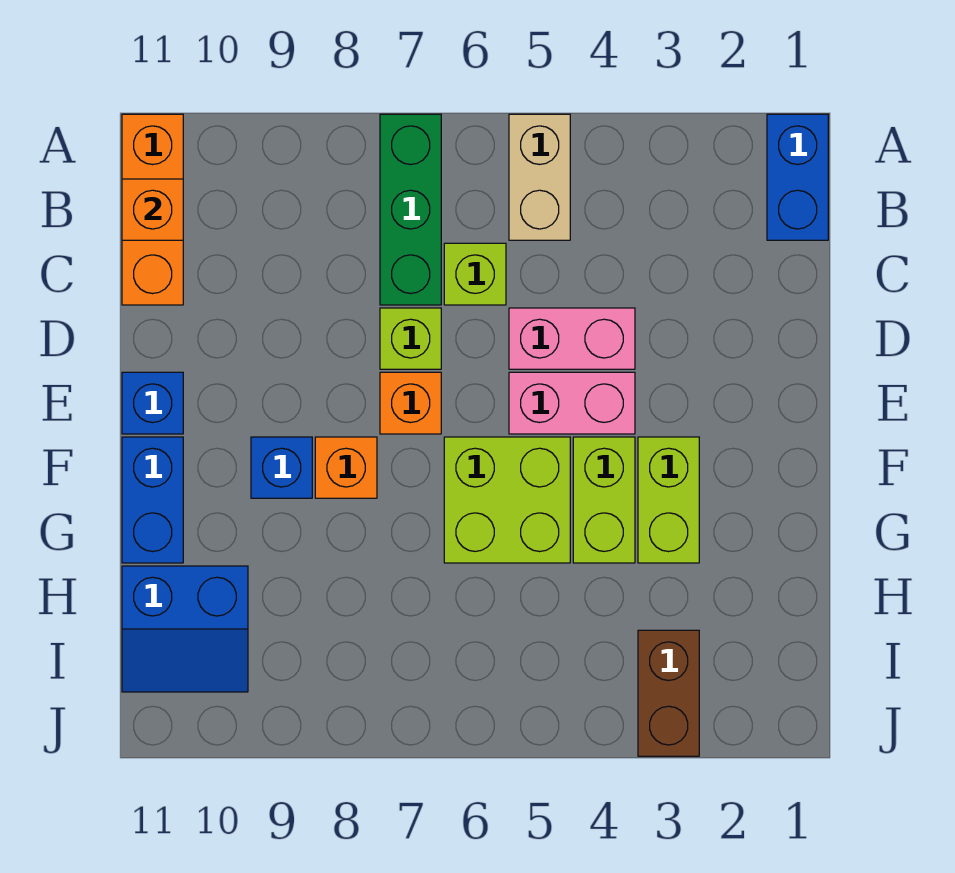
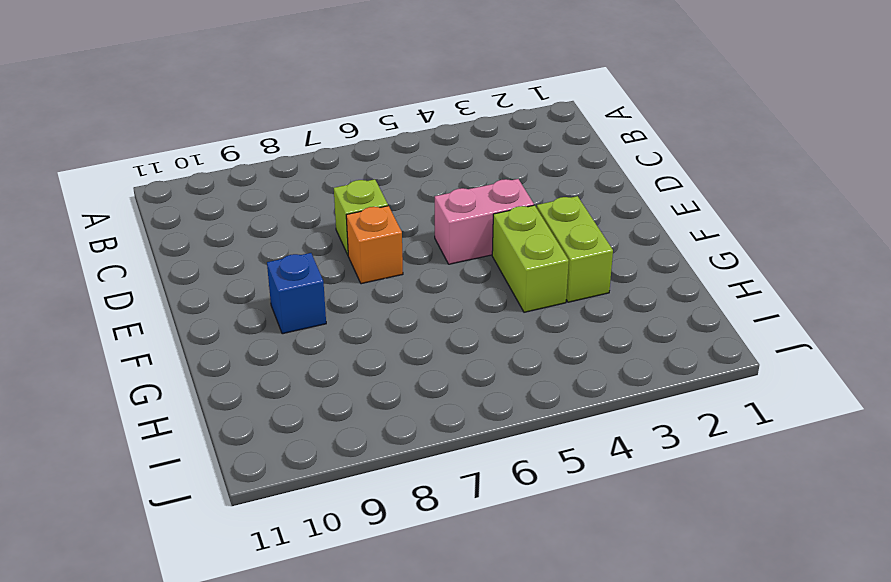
none -> blue 1x2 brick [767,114,828,240]
none -> tan 1x2 brick [509,114,570,240]
none -> green 1x3 brick [380,114,441,305]

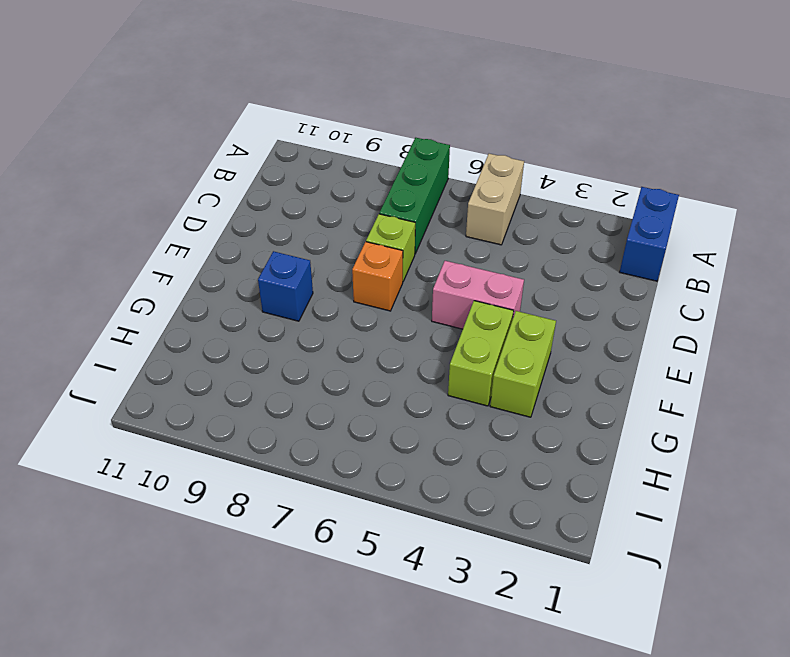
none -> orange 1x3 brick [122,114,183,305]
none -> lime 1x1 brick [444,243,506,305]
none -> pink 1x2 brick [509,308,635,369]

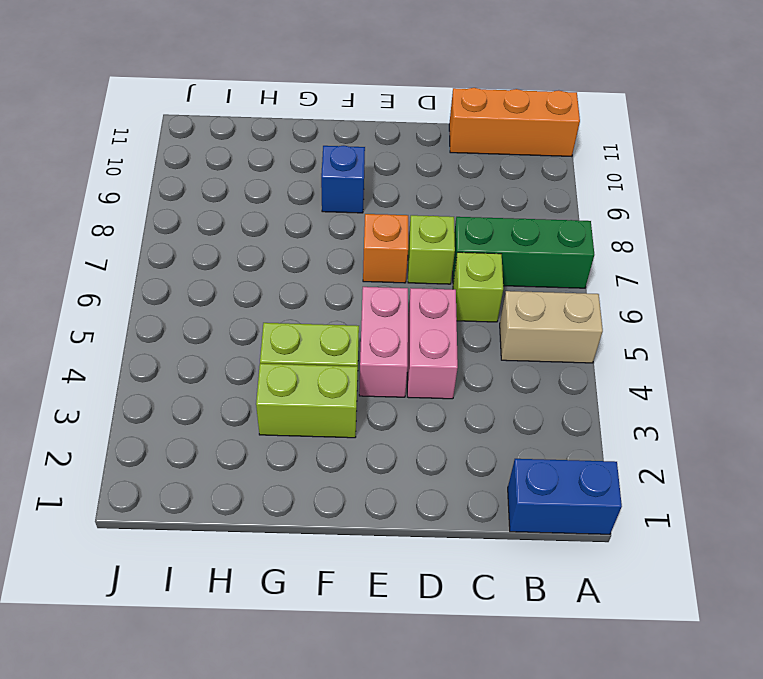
none -> blue 1x1 brick [122,372,183,434]
none -> lime 2x2 brick [444,437,570,563]
none -> orange 1x1 brick [315,437,377,498]

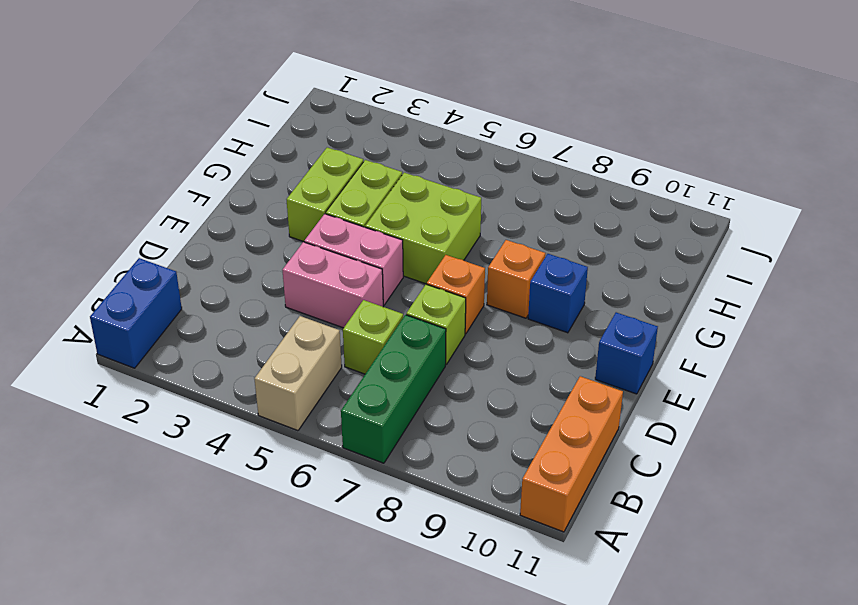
none -> blue 1x2 brick [122,437,183,563]
none -> blue 2x2 slope [122,566,248,692]
none -> brown 1x2 brick [638,630,699,756]

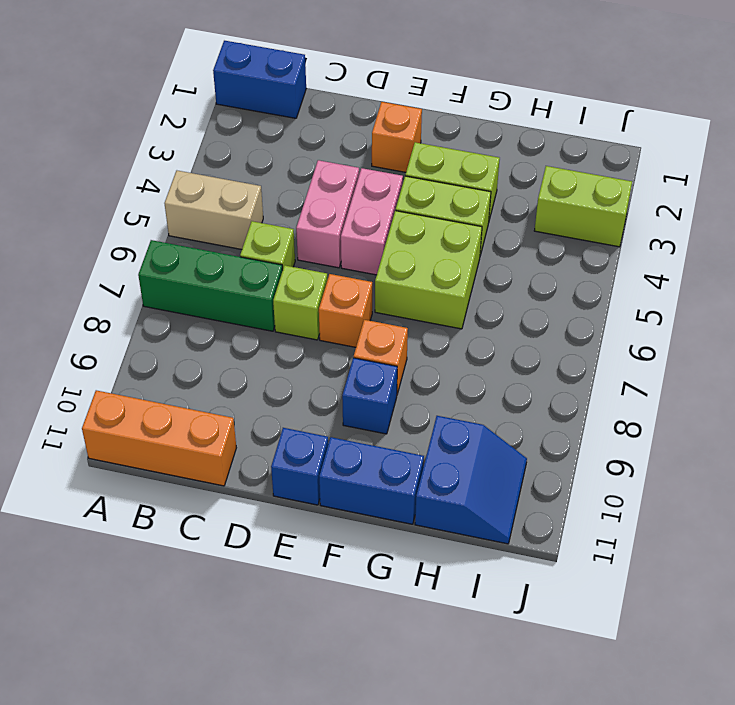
orange 1x1 brick [372,102,422,172] -> orange 1x1 brick moved to [122,179,183,240]
lime 1x2 brick [534,166,632,247] -> brown 1x2 brick [638,630,699,756]

